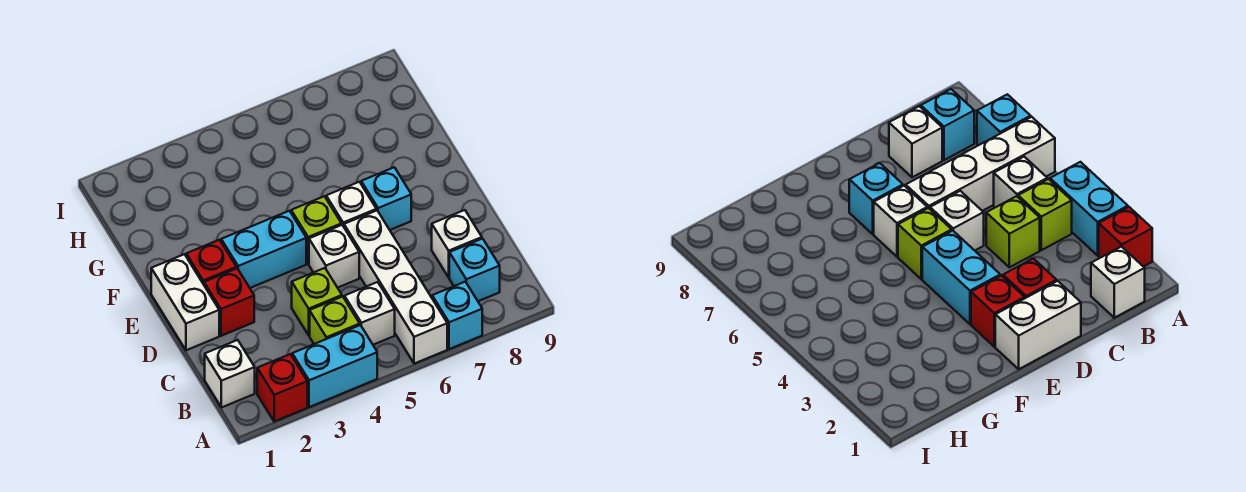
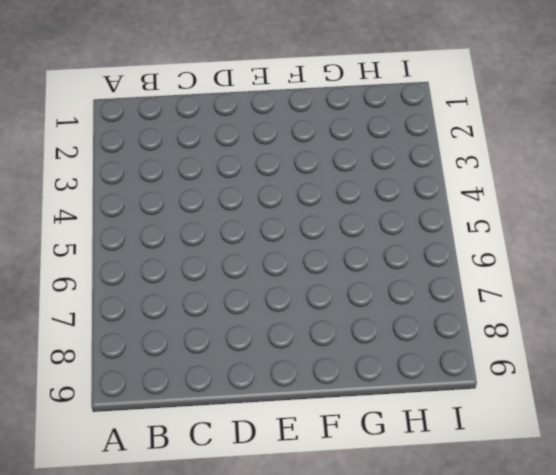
none -> red 1x1 brick [257,354,307,422]
none -> cyan 1x2 brick [292,325,377,407]
none -> white 1x4 brick [344,210,447,364]

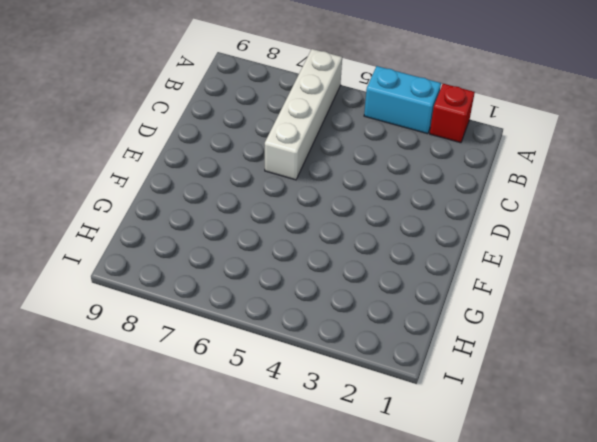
none -> cyan 1x1 brick [432,282,482,349]
none -> white 1x1 brick [205,340,255,408]
none -> lime 1x1 brick [310,296,360,344]

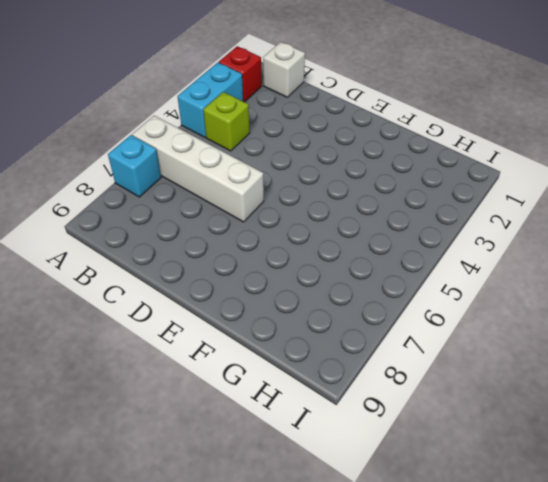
none -> white 1x1 brick [344,282,395,345]
none -> cyan 1x1 brick [449,239,500,301]
none -> lime 1x1 brick [292,268,342,335]

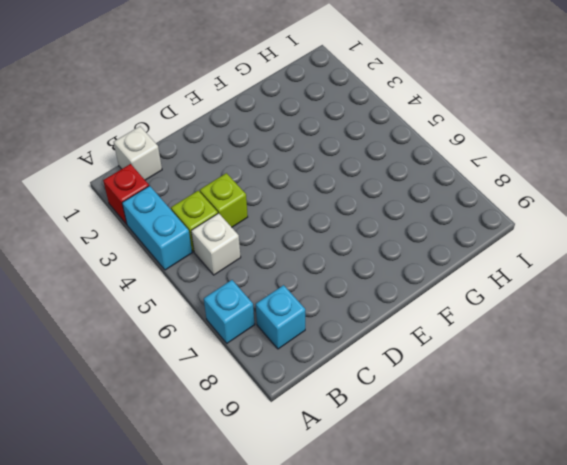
none -> white 1x4 brick [344,210,447,364]
none -> white 1x1 brick [432,210,482,277]
none -> white 1x2 brick [151,254,219,350]

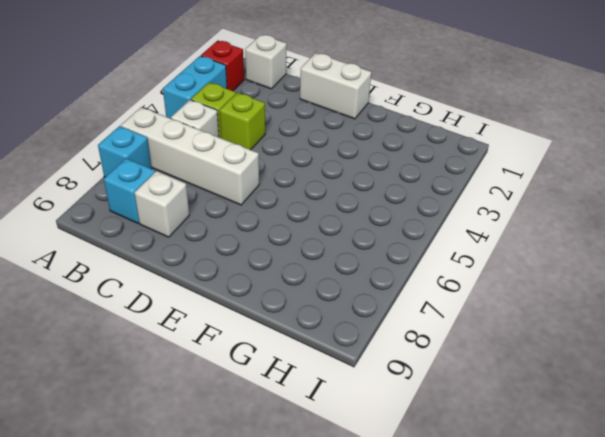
none -> red 1x1 brick [204,269,254,336]
none -> white 1x1 brick [309,225,359,288]
none -> red 1x1 brick [186,240,237,284]

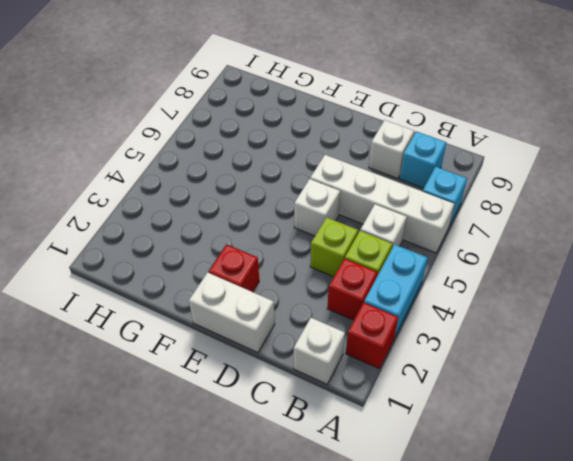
red 1x1 brick [327,258,377,320] -> red 1x1 brick moved to [204,269,254,336]
none -> cyan 1x2 brick [221,211,306,288]
none -> lime 1x1 brick [291,196,341,264]
none -> white 1x1 brick [326,182,376,227]

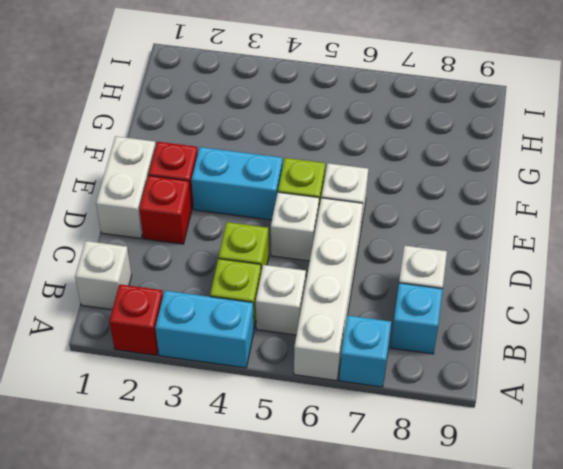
none -> cyan 1x1 brick [361,167,411,230]

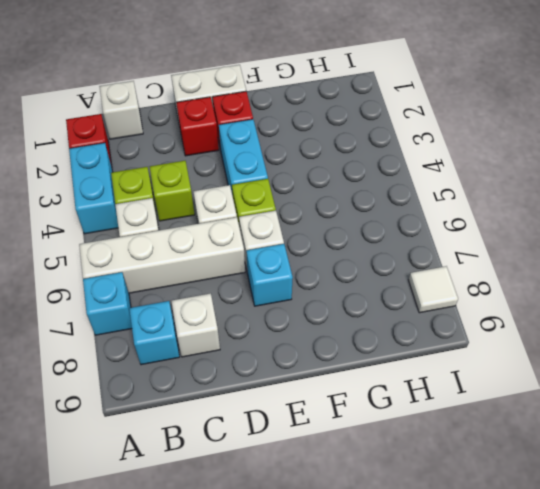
white 1x1 tile [409,266,458,313] -> none

